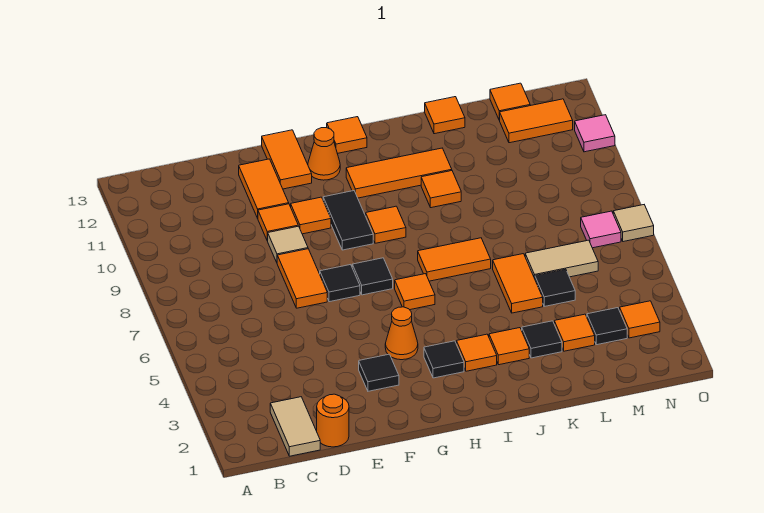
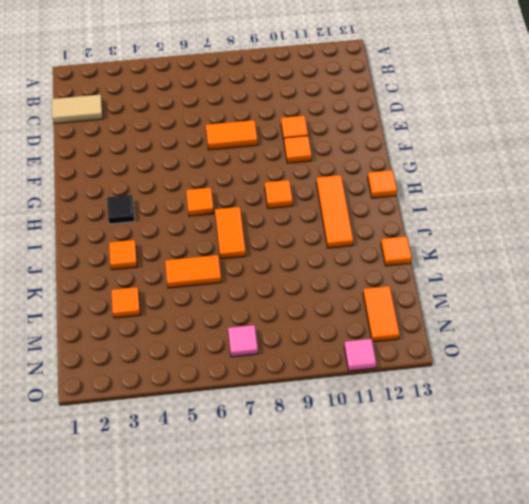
none -> orange 1x1 round brick [317,394,349,447]
none -> tan 1x1 tile [268,226,308,262]
none -> orange 1x2 tile [239,159,289,218]
none -> black 1x1 tile [359,354,399,391]

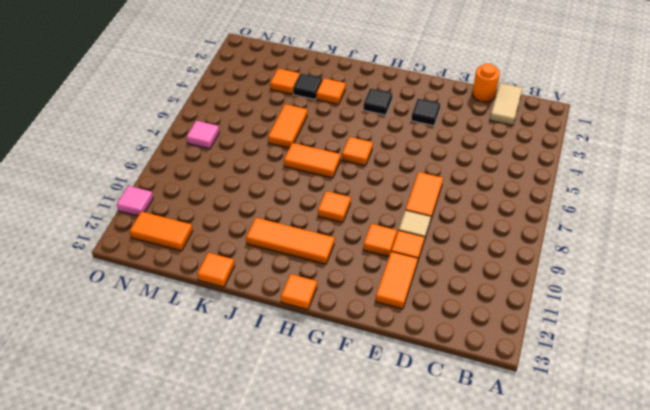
none -> black 1x1 tile [320,265,360,302]
none -> orange 1x2 tile [262,130,312,189]
none -> orange 1x1 cone [385,307,418,360]
none -> black 1x1 tile [352,258,393,295]

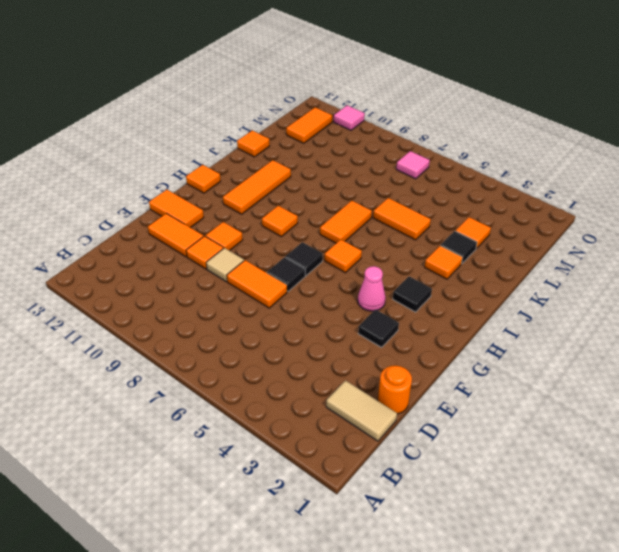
pink 1x1 cone [358,266,386,311] -> orange 1x1 cone [385,307,418,360]
none -> black 1x2 tile [323,191,373,250]
none -> orange 1x1 cone [308,128,340,180]
none -> orange 1x1 tile [456,334,497,371]
none -> orange 1x1 tile [421,171,461,208]

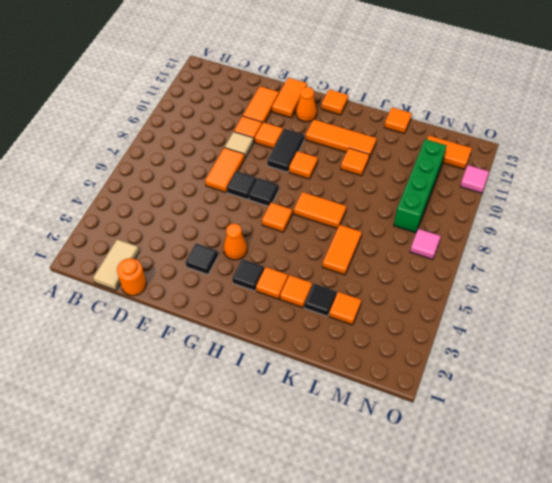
green 1x4 brick [394,139,446,233] -> none
none -> black 1x1 tile [535,269,575,306]
none -> tan 1x2 tile [525,240,598,279]
none -> black 1x1 tile [587,308,627,345]
none -> orange 1x1 tile [490,83,530,120]

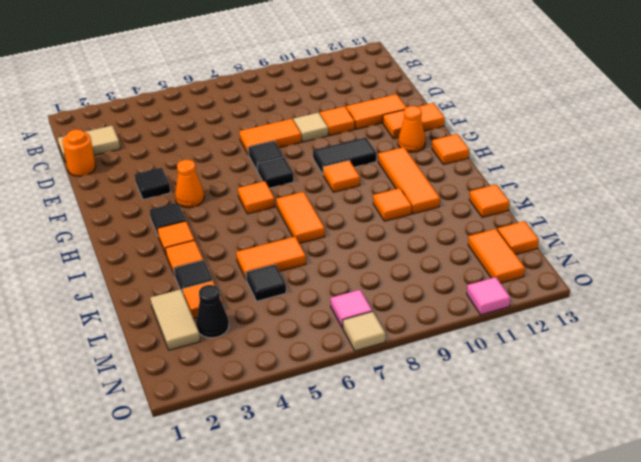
tan 1x2 tile [151,289,200,350] -> tan 1x2 tile moved to [525,240,598,279]
black 1x1 cone [196,285,229,338] -> black 1x1 tile [587,308,627,345]
none -> orange 1x1 tile [291,197,331,234]
none -> orange 1x1 tile [620,301,660,338]

